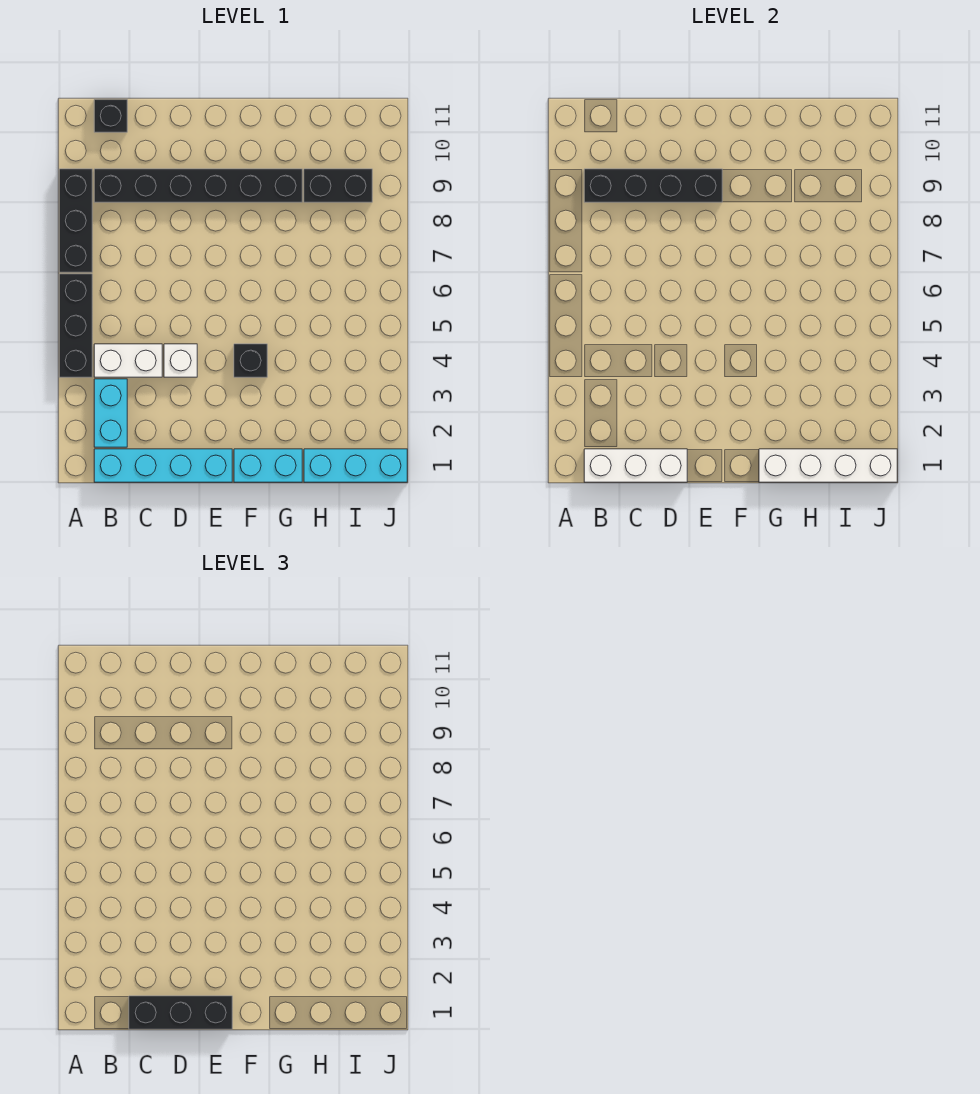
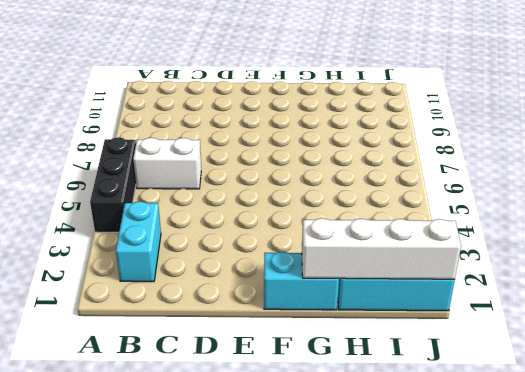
white 1x2 brick [133,137,201,189] -> white 1x2 brick moved to [94,344,162,377]
none -> black 1x3 brick [59,169,92,272]
none -> cyan 1x4 brick [94,449,232,482]
none -> black 1x6 brick [94,169,302,202]

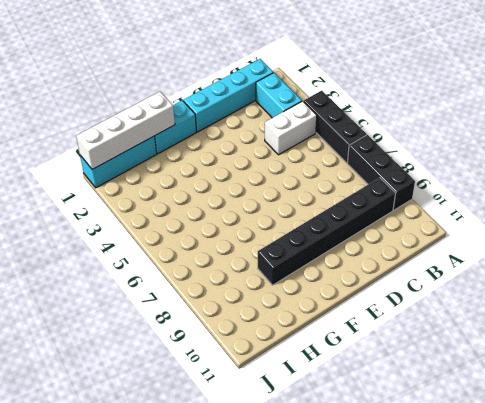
none -> black 1x1 brick [94,99,127,132]
none -> white 1x1 brick [164,344,197,377]
none -> black 1x1 brick [234,344,267,377]

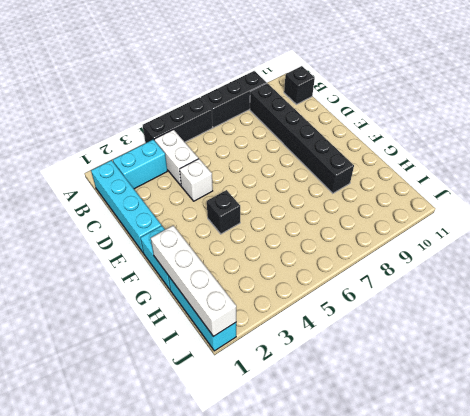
none -> black 1x2 brick [304,169,372,202]
none -> white 1x3 brick [584,449,687,482]
none -> black 1x4 brick [584,169,722,202]

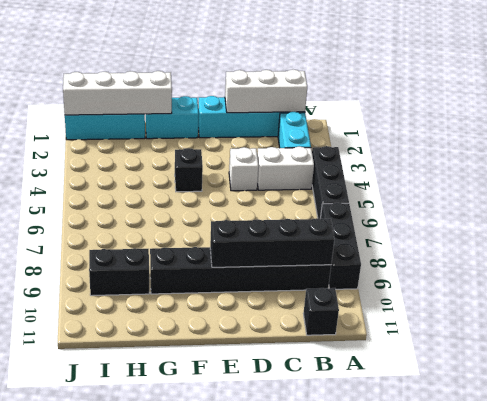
none -> black 1x3 brick [129,996,232,1029]

